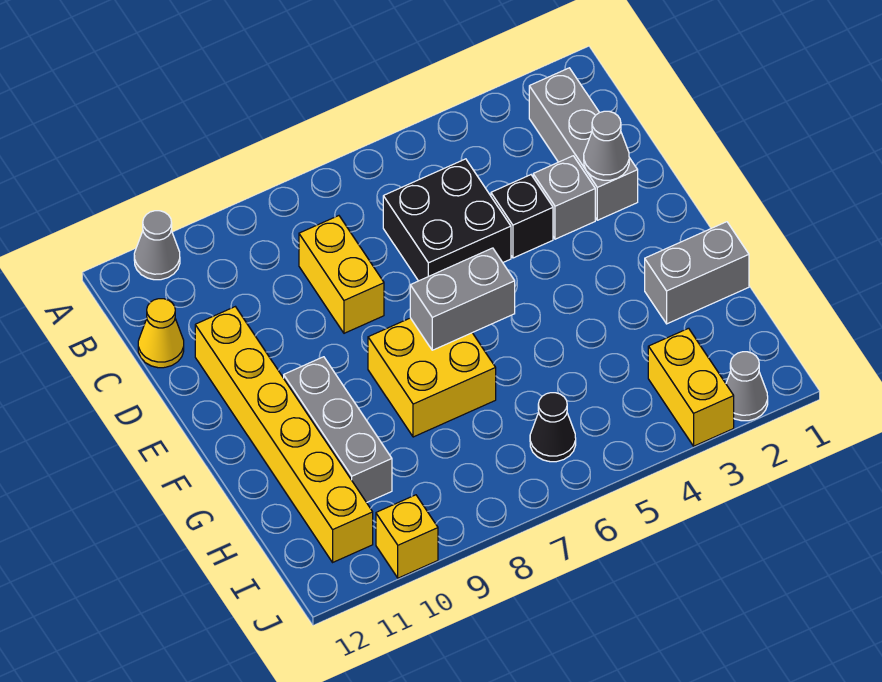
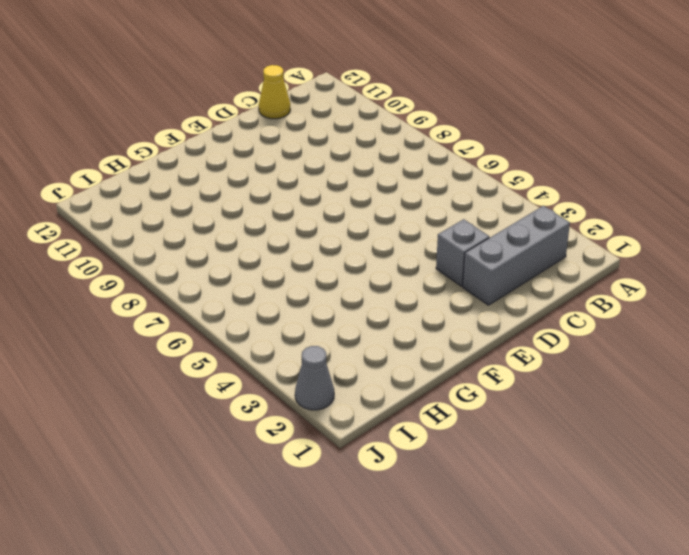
none -> grey 1x1 cone [134,211,180,280]
none -> black 2x2 brick [383,159,511,281]
none -> yellow 1x2 brick [299,216,384,333]

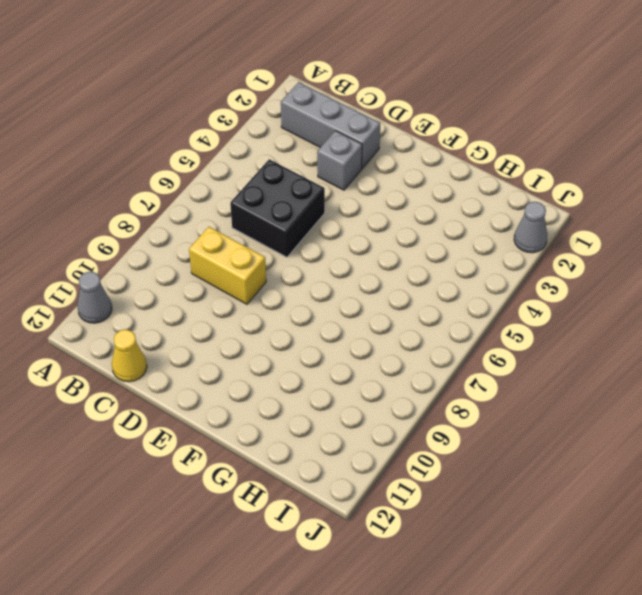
none -> black 1x1 brick [491,175,553,258]
none -> yellow 1x6 brick [195,307,373,562]
none -> yellow 2x2 brick [368,318,496,437]

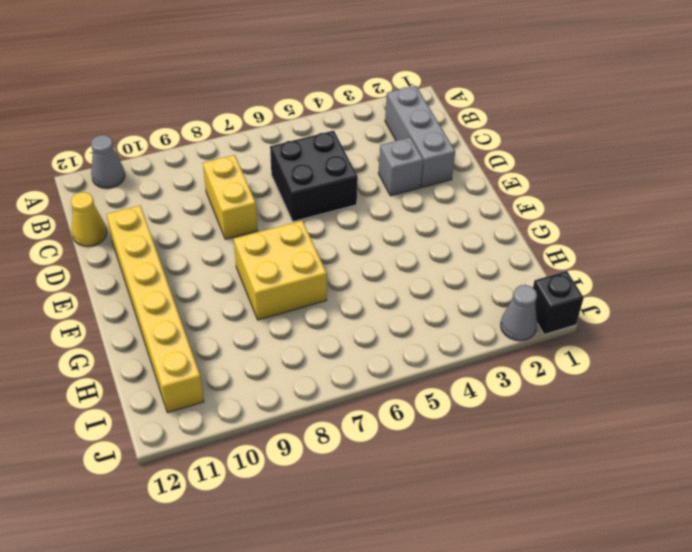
black 1x1 brick [533,271,584,334] -> black 1x1 brick moved to [491,175,553,258]
none -> grey 1x3 brick [284,357,392,503]
none -> grey 1x2 brick [645,222,749,324]
none -> yellow 1x2 brick [648,328,734,446]

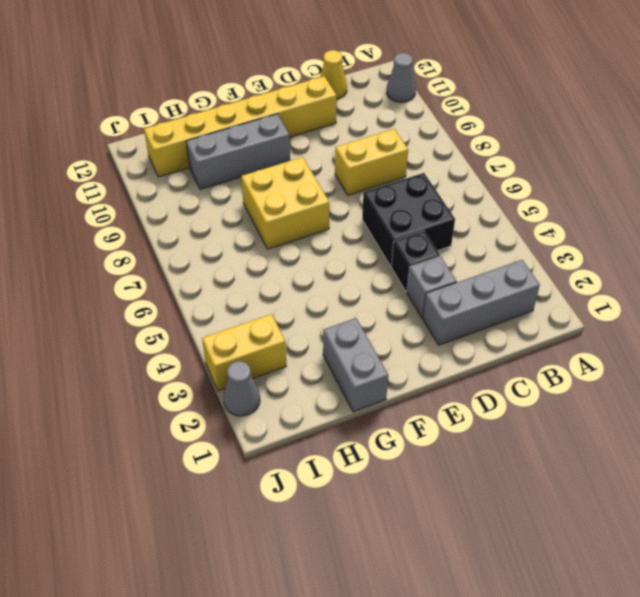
none -> black 1x1 cone [530,393,576,462]
none -> yellow 1x1 brick [376,495,438,578]
none -> grey 1x1 cone [584,111,629,180]

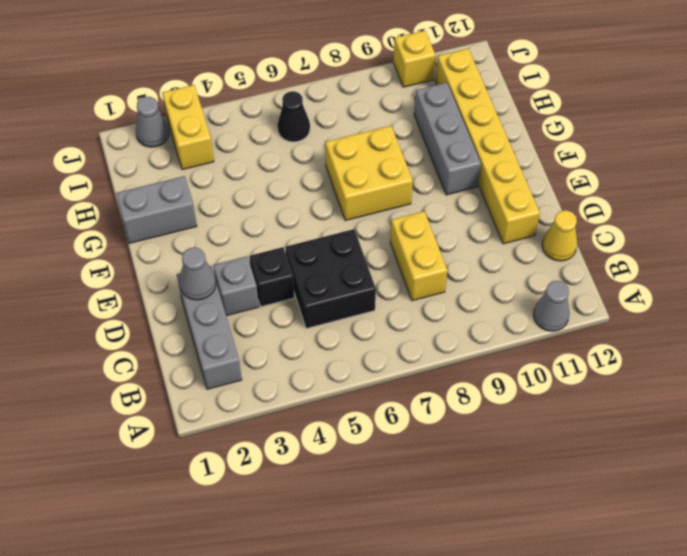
none -> grey 1x2 brick [410,248,515,350]

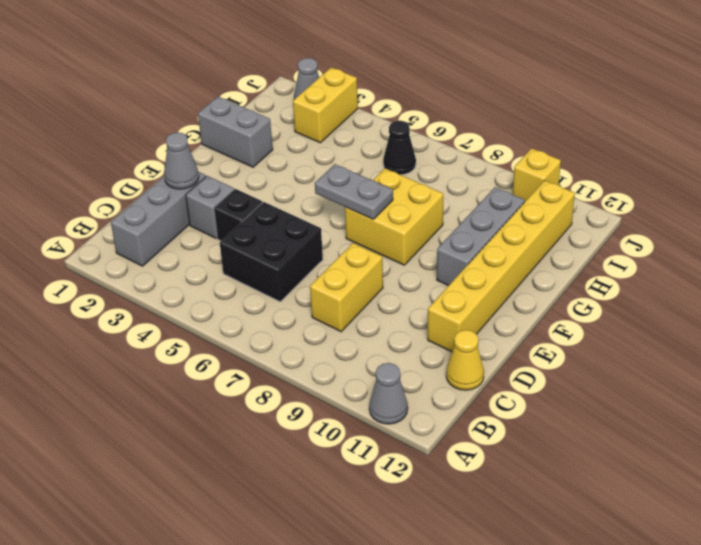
grey 1x2 plate [315,164,393,219] -> grey 1x2 brick [410,248,515,350]

